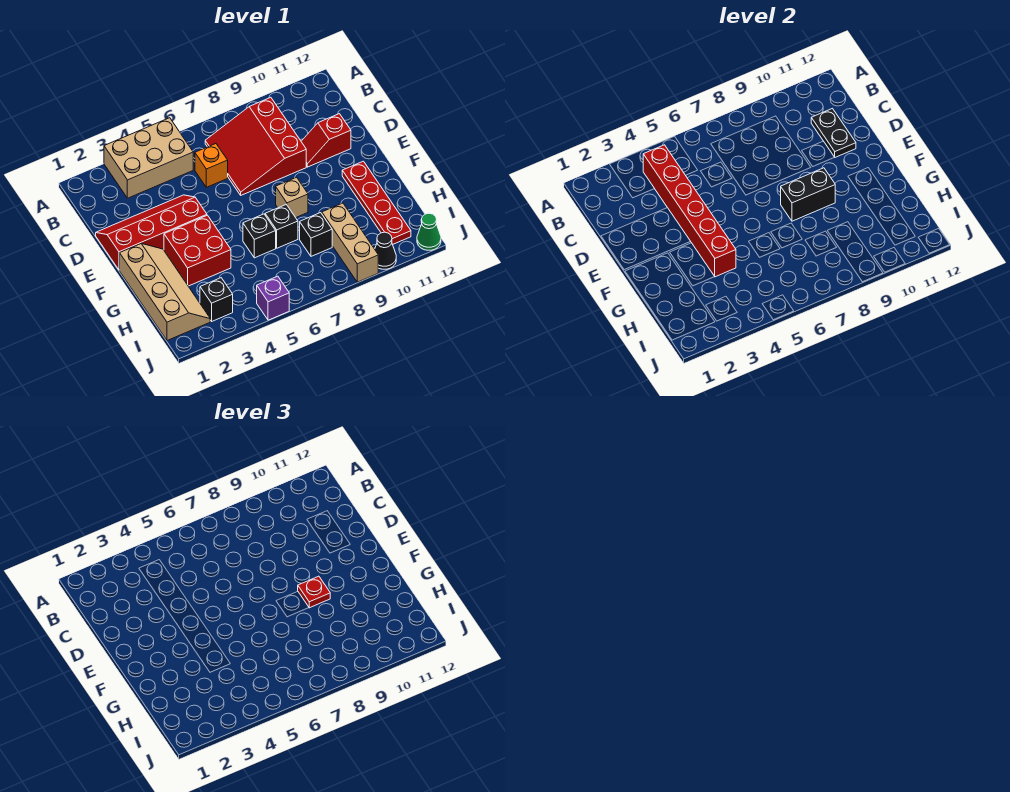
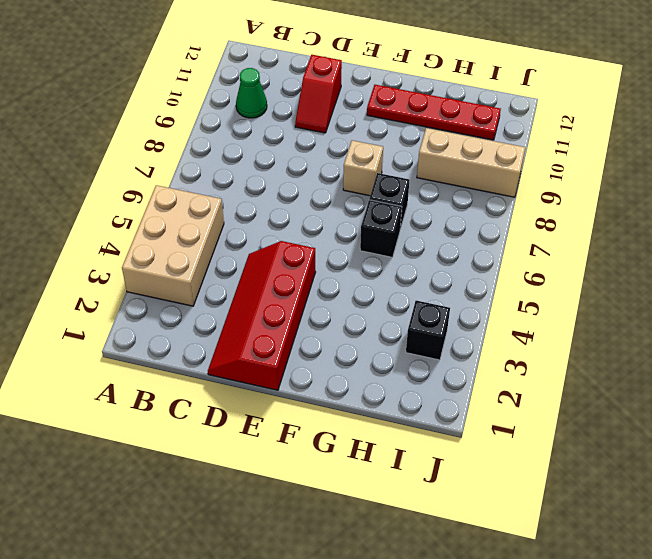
green 1x1 cone [236,68,267,118] -> green 1x1 cone moved to [417,213,441,250]
none -> red 3x3 slope [205,97,306,195]
none -> orange 1x1 brick [195,144,228,187]
none -> tan 2x4 slope [120,244,210,341]

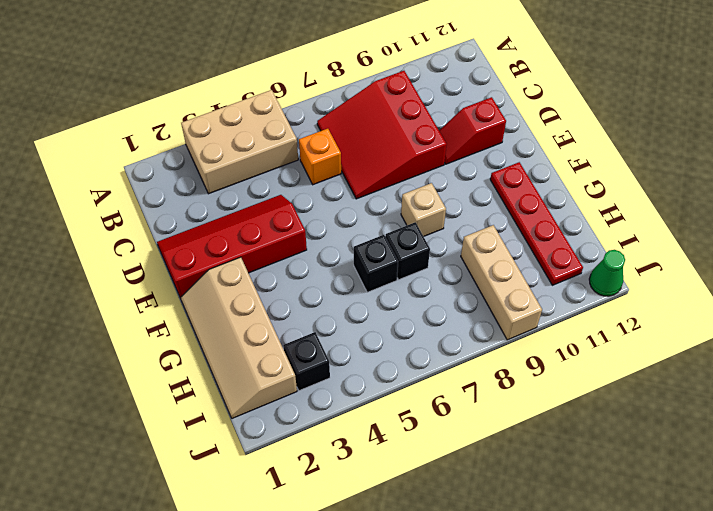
tan 2x4 slope [181,257,297,418] -> tan 2x4 slope turned to [120,244,210,341]
none -> red 2x2 brick [164,215,231,286]
none -> black 1x1 brick [300,213,332,256]
none -> purple 1x1 brick [257,276,289,320]

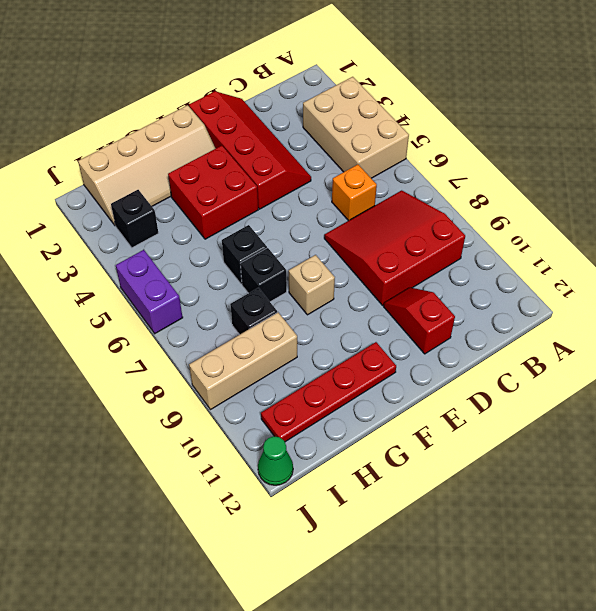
purple 1x2 brick [116,250,183,334] -> purple 1x1 brick [257,276,289,320]
none -> black 1x1 cone [375,232,396,269]
none -> red 1x6 brick [643,145,736,277]
none -> black 1x2 plate [811,108,856,157]

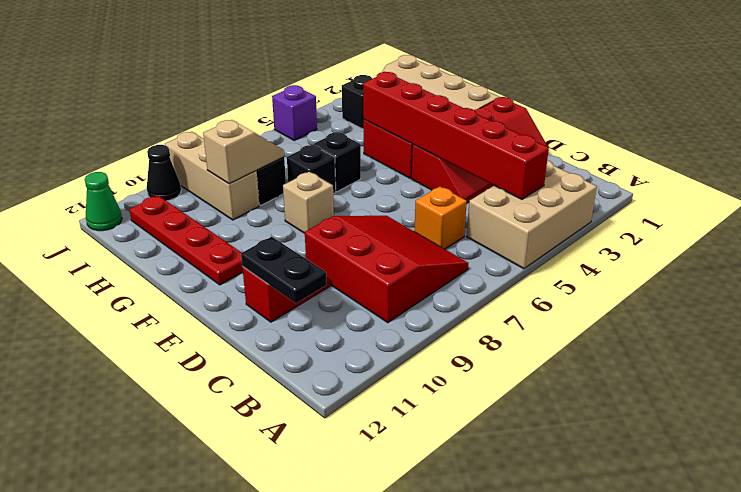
tan 1x2 slope [203,120,284,184] -> none
none -> black 1x2 brick [781,168,835,221]
none -> red 1x1 plate [298,576,330,608]

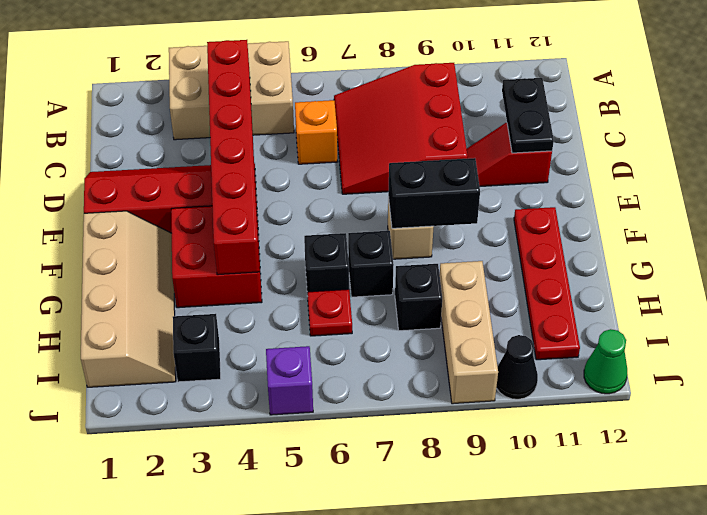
red 1x1 plate [307,289,352,336] -> red 1x1 plate moved to [298,576,330,608]

